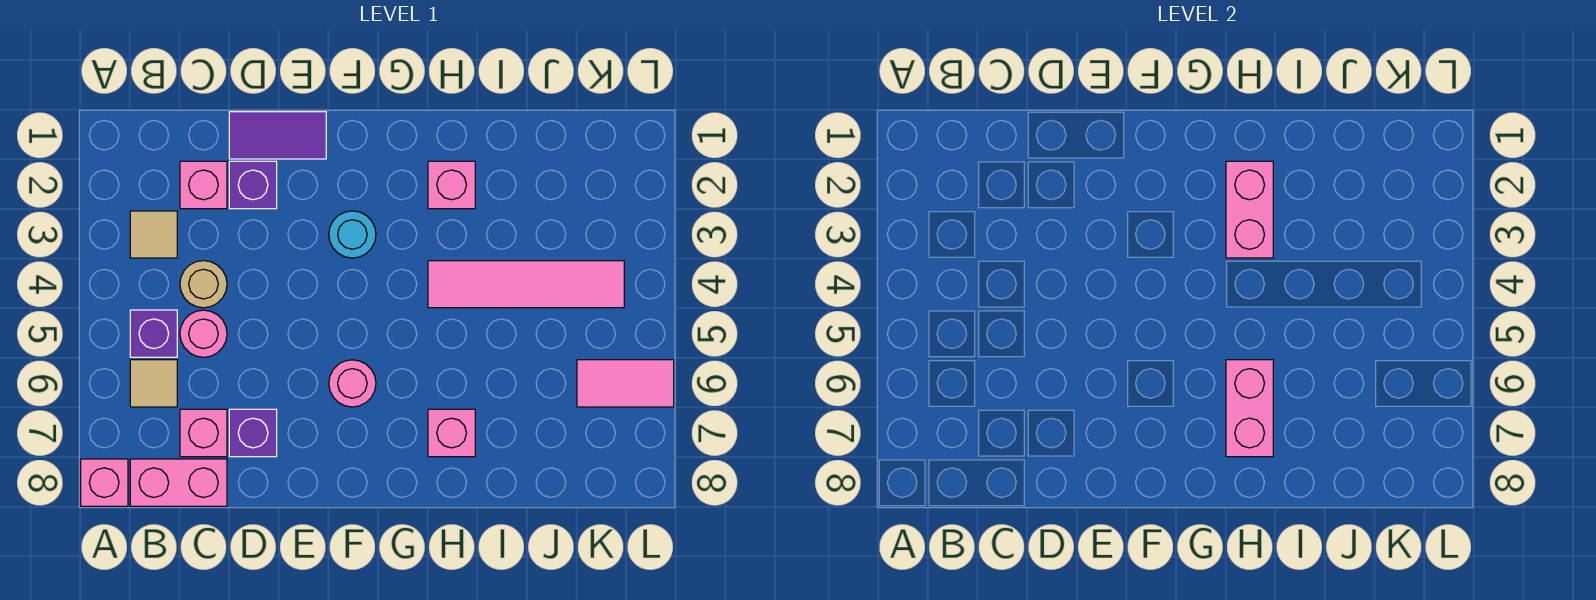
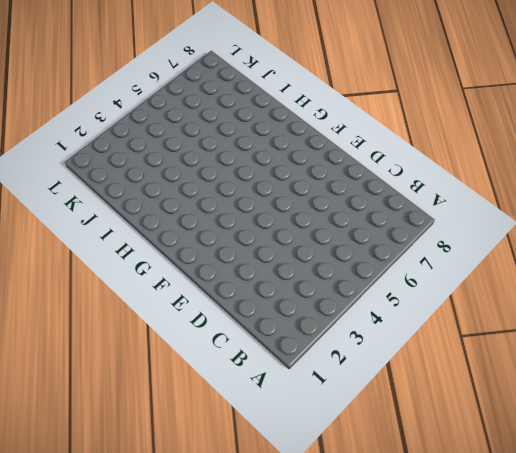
none -> pink 1x1 brick [81,459,128,506]
none -> tan 1x1 tile [130,211,177,258]
none -> purple 1x1 brick [130,310,177,357]

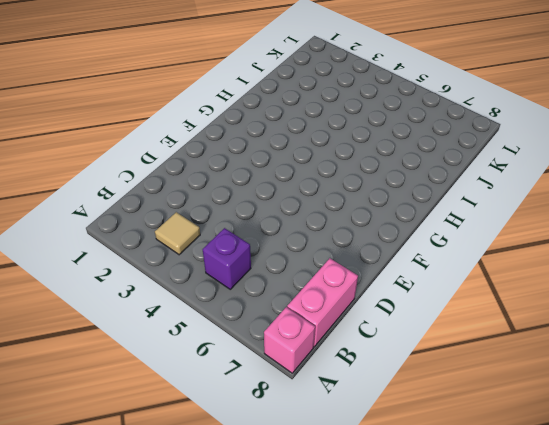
none -> tan 1x1 tile [130,360,177,407]
none -> pink 1x1 brick [180,161,227,209]
none -> tan 1x1 round brick [180,261,227,308]

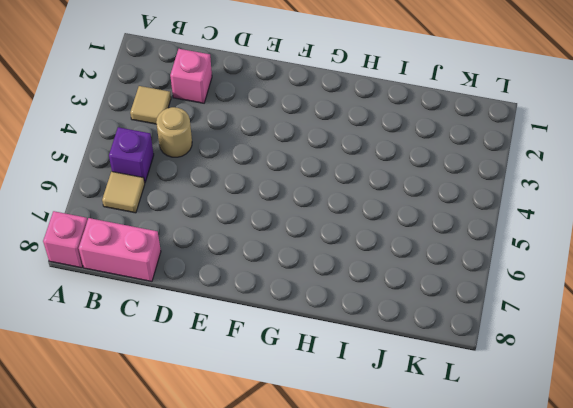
none -> pink 1x1 round brick [180,310,227,357]
none -> pink 1x1 brick [180,409,227,457]
none -> purple 1x2 tile [229,112,326,159]

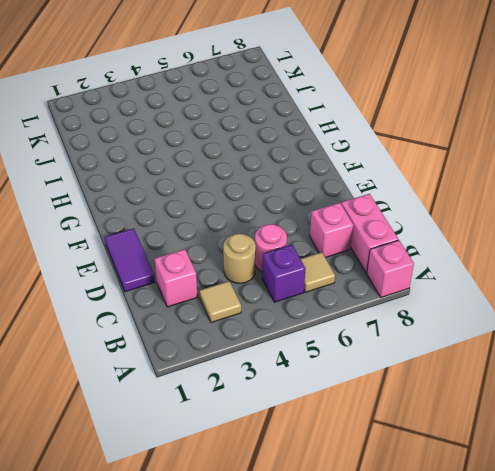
none -> purple 1x1 brick [229,161,277,209]
none -> purple 1x1 brick [229,409,277,457]
none -> cyan 1x1 round brick [329,211,376,258]

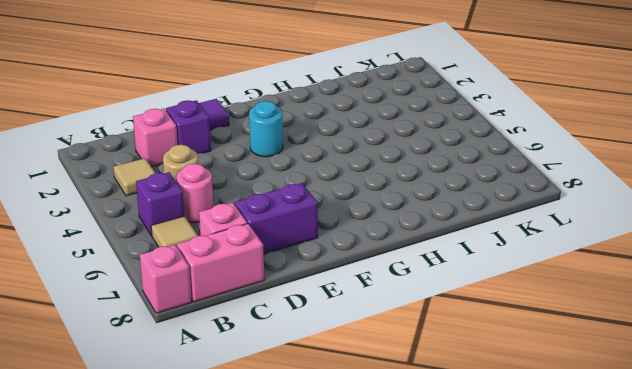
purple 1x2 brick [235,183,318,254] -> purple 1x1 brick [229,409,277,457]
none -> pink 1x1 round brick [329,360,376,407]
none -> pink 1x1 brick [428,161,475,209]
none -> pink 1x4 tile [428,261,624,308]

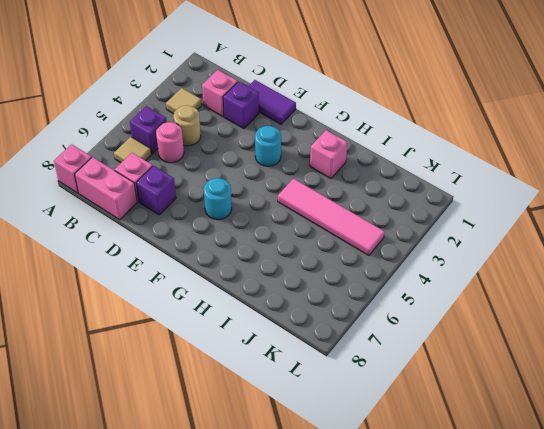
cyan 1x1 round brick [204,178,232,220] -> pink 1x1 round brick [329,360,376,407]
none -> pink 1x1 brick [428,409,475,457]
none -> pink 1x2 tile [577,360,674,407]
none -> pink 1x2 brick [1226,161,1273,258]

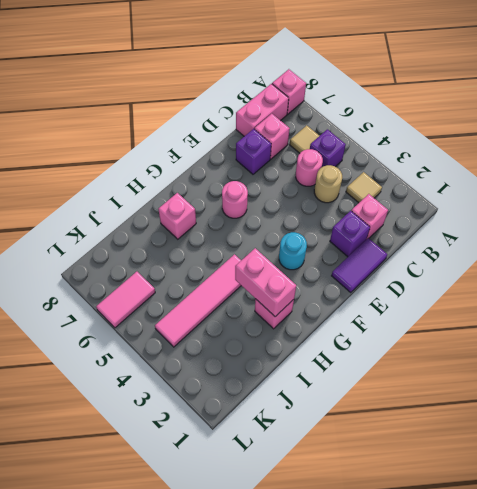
none -> pink 1x2 brick [1226,360,1273,457]

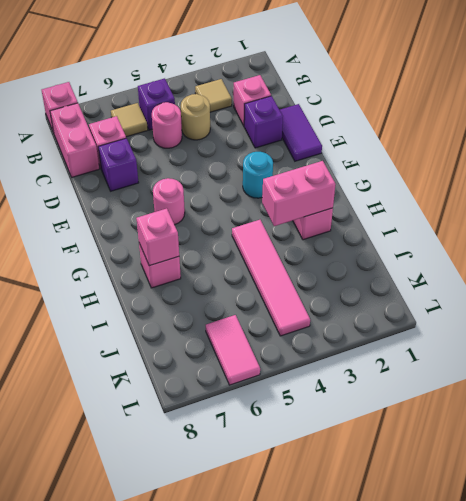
pink 1x1 brick [136,208,179,266] -> pink 1x2 brick [1226,360,1273,457]

